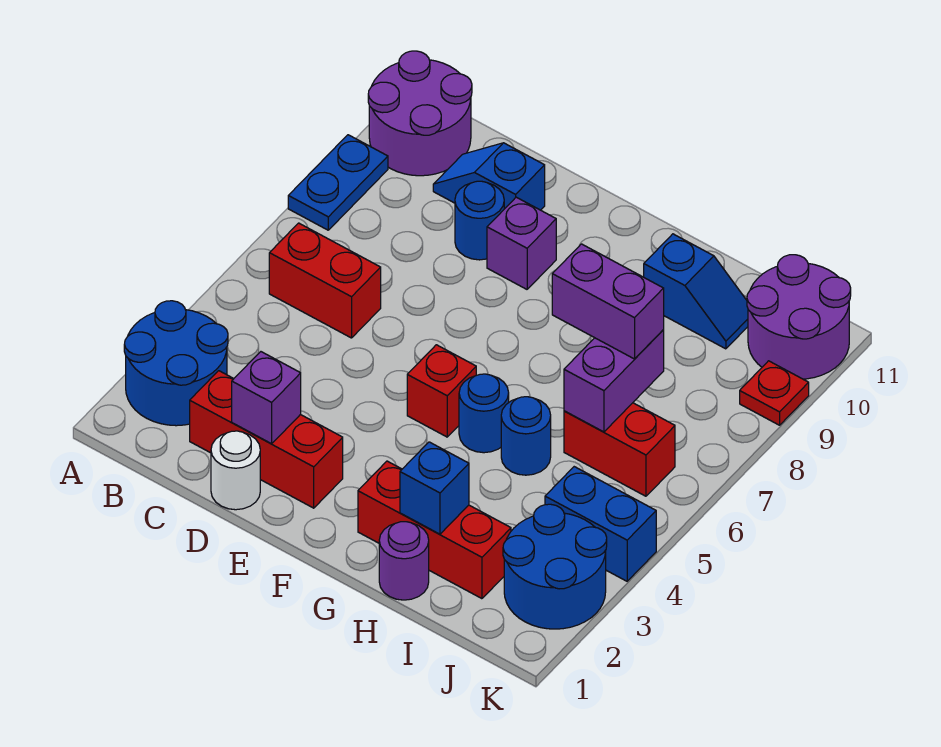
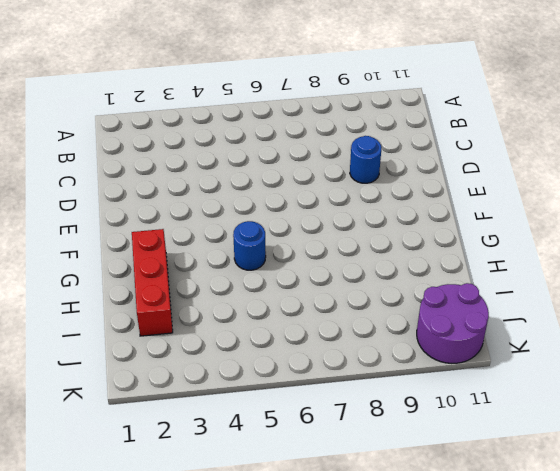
none -> blue 2x2 round brick [124,301,228,426]
none -> blue 1x2 plate [288,135,388,230]
none -> purple 2x2 round brick [368,51,472,176]

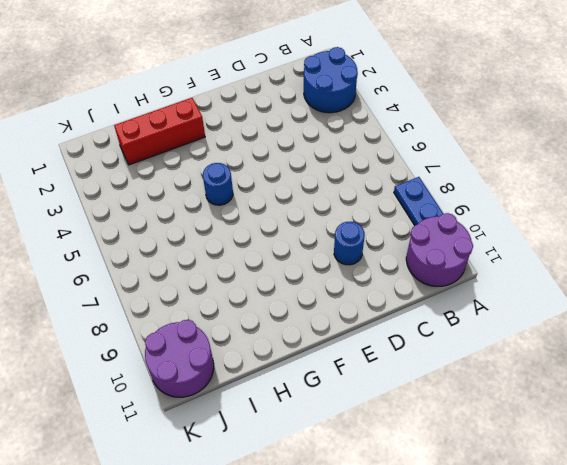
none -> red 1x2 brick [269,223,381,338]
none -> red 1x3 brick [190,371,343,508]
none -> blue 1x2 slope [433,143,545,210]

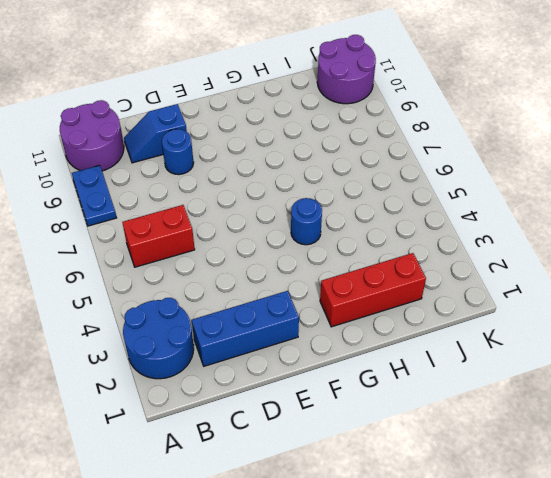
blue 1x3 brick [192,291,299,366] -> red 1x3 brick [190,371,343,508]
none -> white 1x1 round brick [211,431,260,510]
none -> purple 1x1 brick [487,197,556,289]
none -> red 1x1 brick [407,345,476,437]

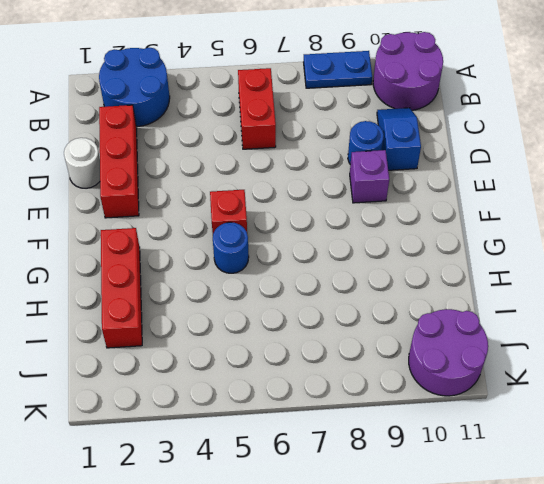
none -> purple 1x1 round brick [379,522,429,600]
none -> blue 1x1 round brick [501,397,551,475]
none -> blue 1x2 slope [644,234,748,349]

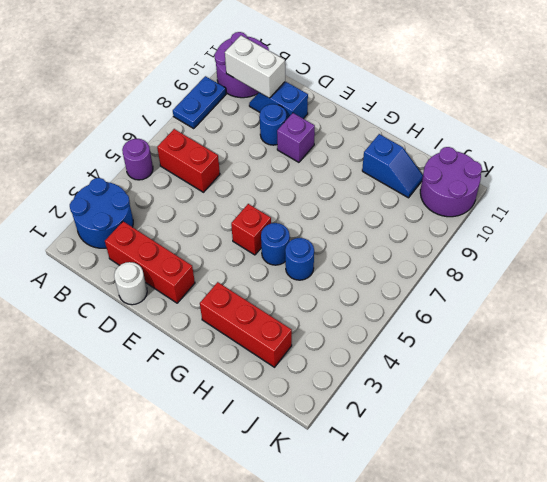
purple 1x1 round brick [122,139,153,180] -> purple 1x1 round brick moved to [379,522,429,600]
white 1x2 brick [225,36,285,98] -> none
none -> red 1x2 brick [564,403,675,496]
none -> blue 2x2 round brick [503,504,607,629]
none -> blue 1x2 brick [545,467,656,581]

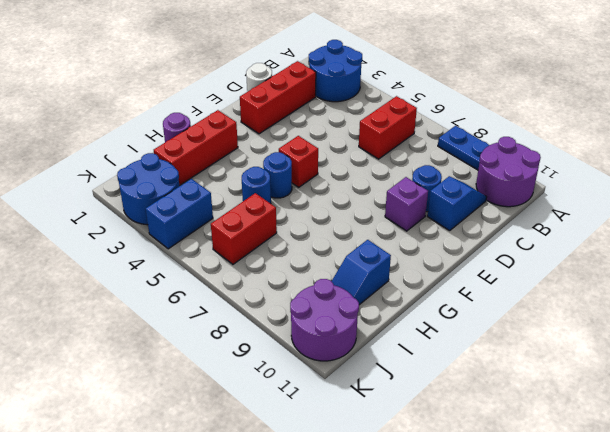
none -> red 1x1 plate [740,361,809,425]
none -> purple 1x1 brick [232,352,301,444]
none -> blue 1x1 brick [400,442,469,534]

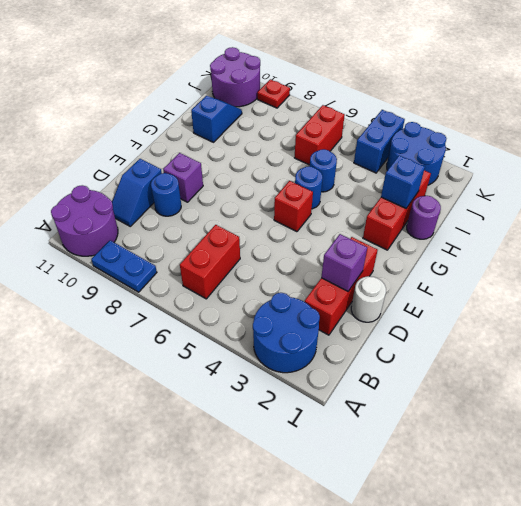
none -> purple 1x2 brick [564,330,664,432]
none -> purple 1x2 brick [552,244,664,359]

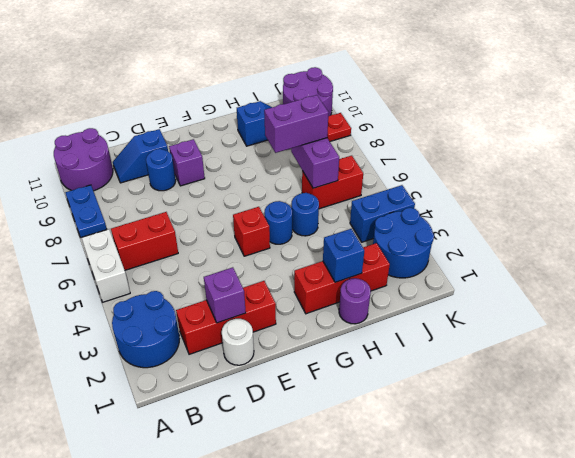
white 1x2 brick [81,229,130,302] -> none

